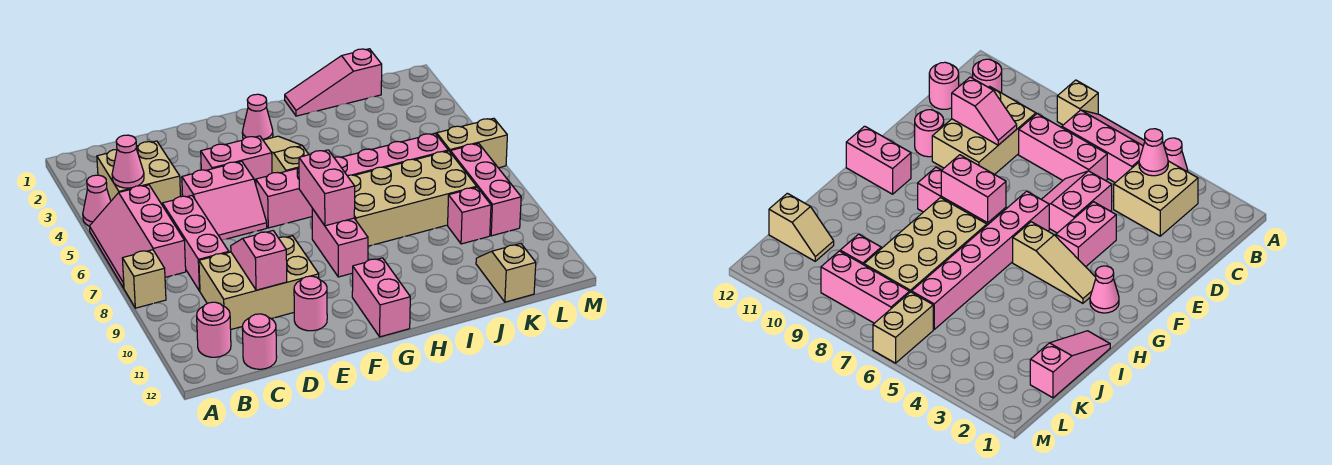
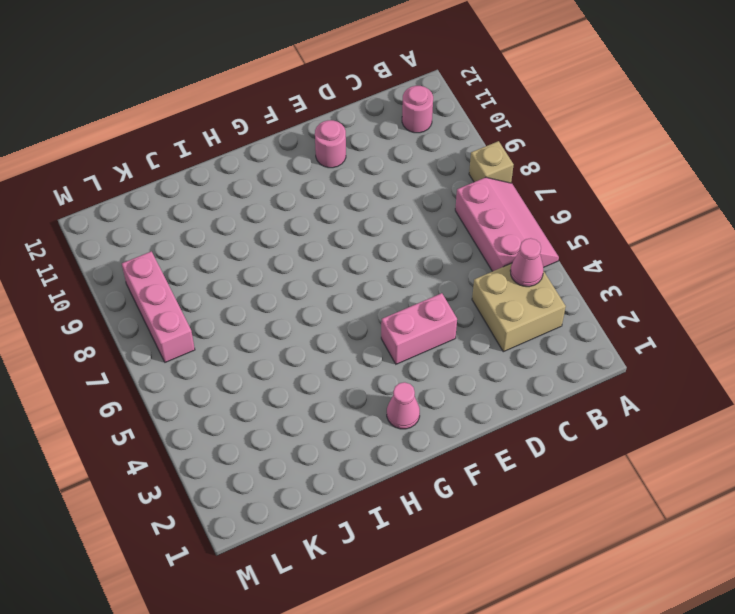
none -> pink 1x1 cone [83,175,111,226]
none -> pink 1x3 brick [163,196,229,291]
none -> tan 2x3 brick [199,236,319,329]

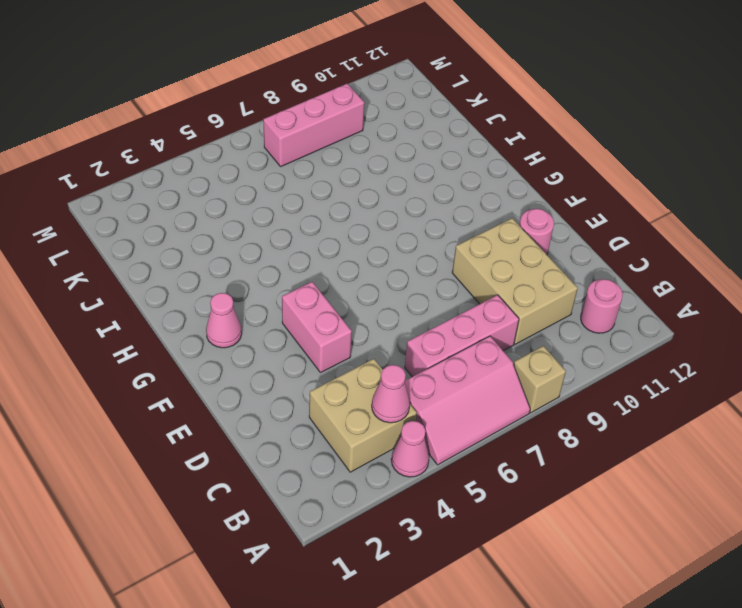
none -> pink 1x1 round brick [242,314,277,369]
none -> pink 2x2 slope [182,161,267,240]
none -> pink 1x6 brick [256,133,448,228]

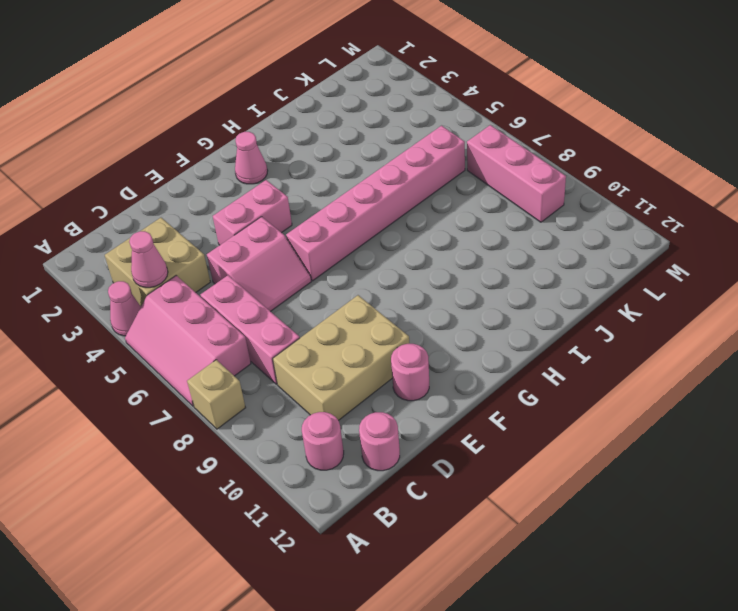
none -> tan 1x3 slope [263,136,309,173]
none -> pink 1x2 brick [312,209,368,277]
none -> pink 1x2 brick [352,258,410,337]

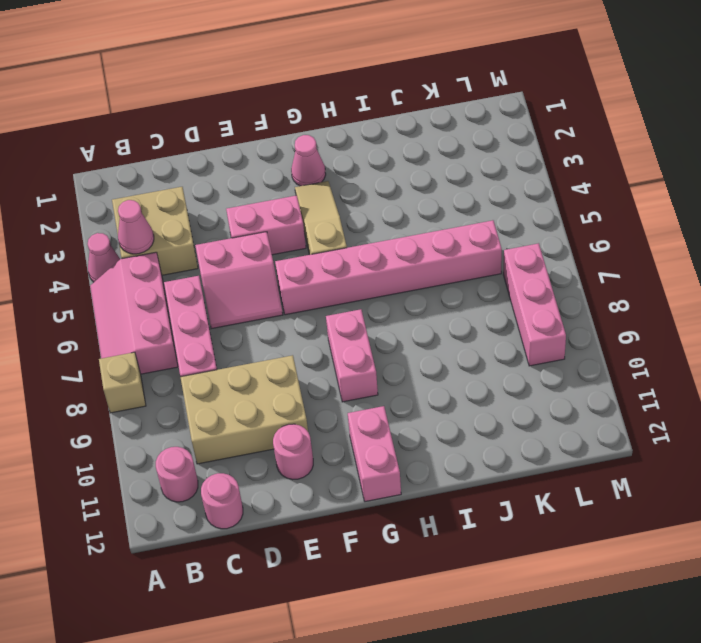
none -> tan 2x4 brick [347,151,477,246]
none -> pink 1x3 slope [285,49,382,116]
none -> pink 1x1 brick [448,187,491,244]

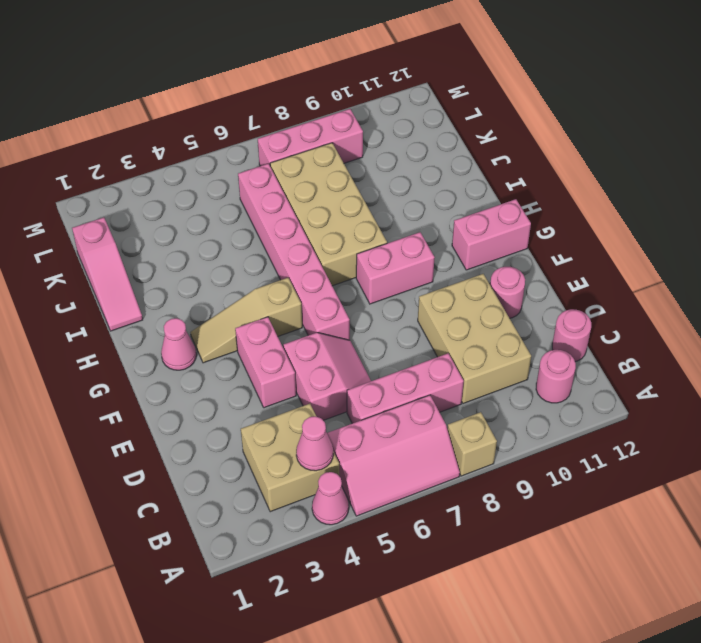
none -> pink 1x1 brick [448,187,491,244]
none -> tan 1x2 slope [476,244,536,302]
none -> tan 1x2 brick [437,118,507,168]

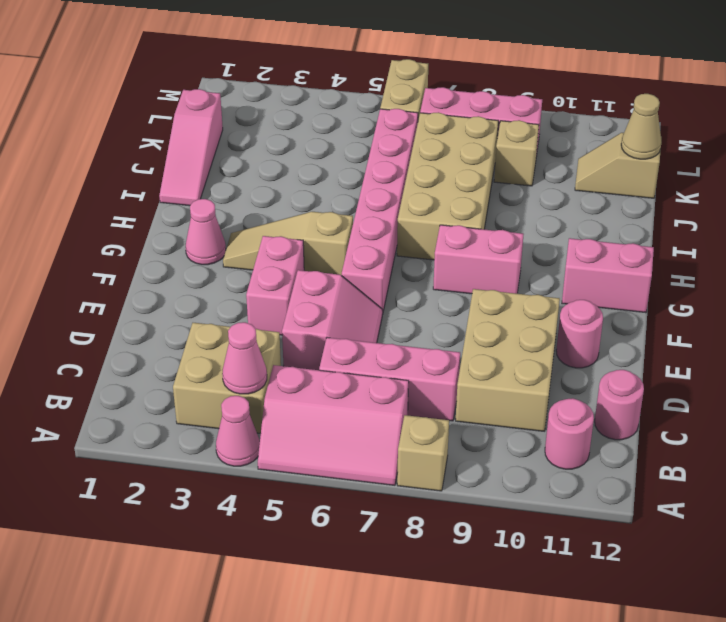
tan 1x1 brick [494,120,539,186] -> pink 1x1 brick [448,187,491,244]
tan 1x1 cone [621,94,661,159] -> none
none -> pink 1x2 slope [231,231,287,290]
none -> pink 1x2 brick [299,150,355,226]

